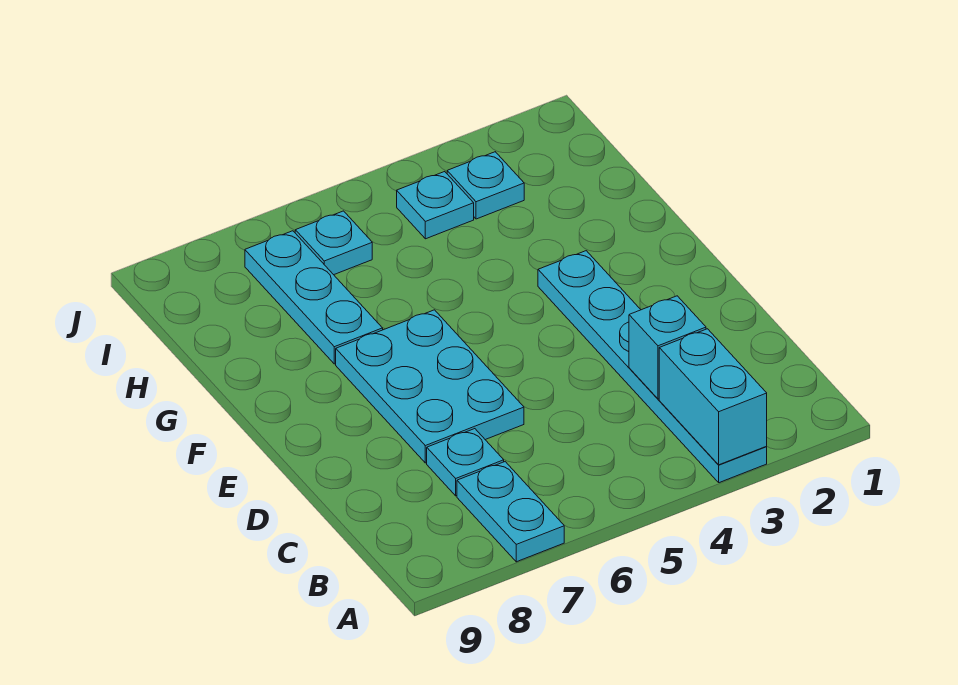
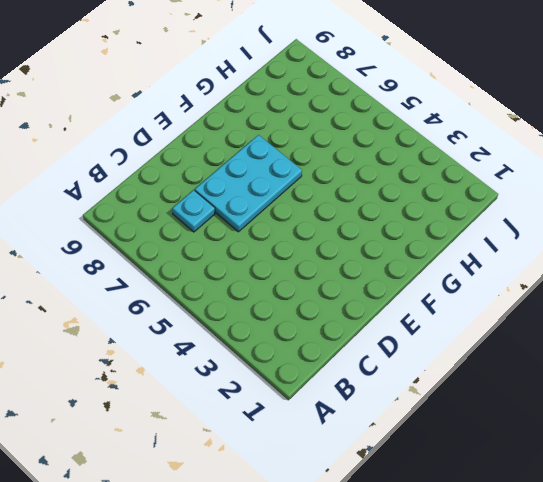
none -> cyan 1x6 plate [538,251,767,483]
none -> cyan 1x2 plate [457,462,564,562]

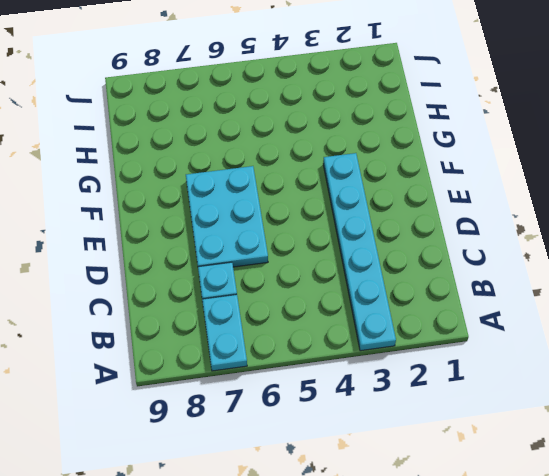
none -> cyan 1x3 plate [245,231,383,364]
none -> cyan 1x1 plate [447,152,524,219]

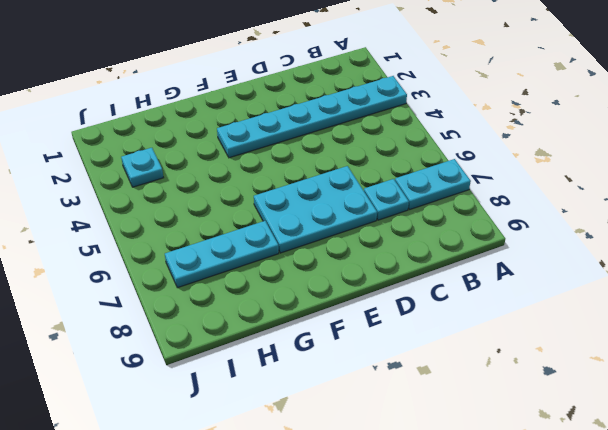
none -> cyan 1x1 plate [397,172,474,239]
none -> cyan 1x1 plate [295,211,372,275]

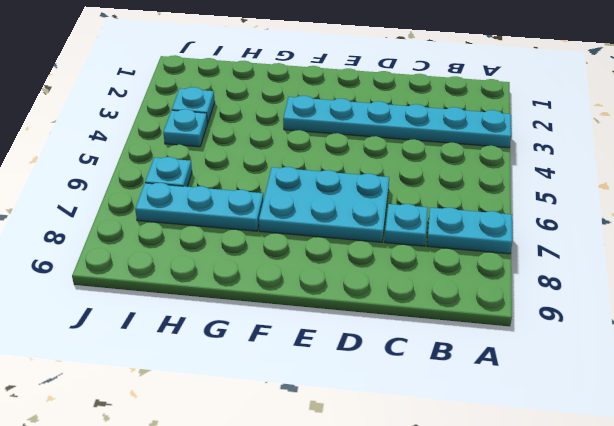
none -> cyan 1x2 brick [659,329,767,465]
none -> cyan 1x1 brick [629,296,706,399]

